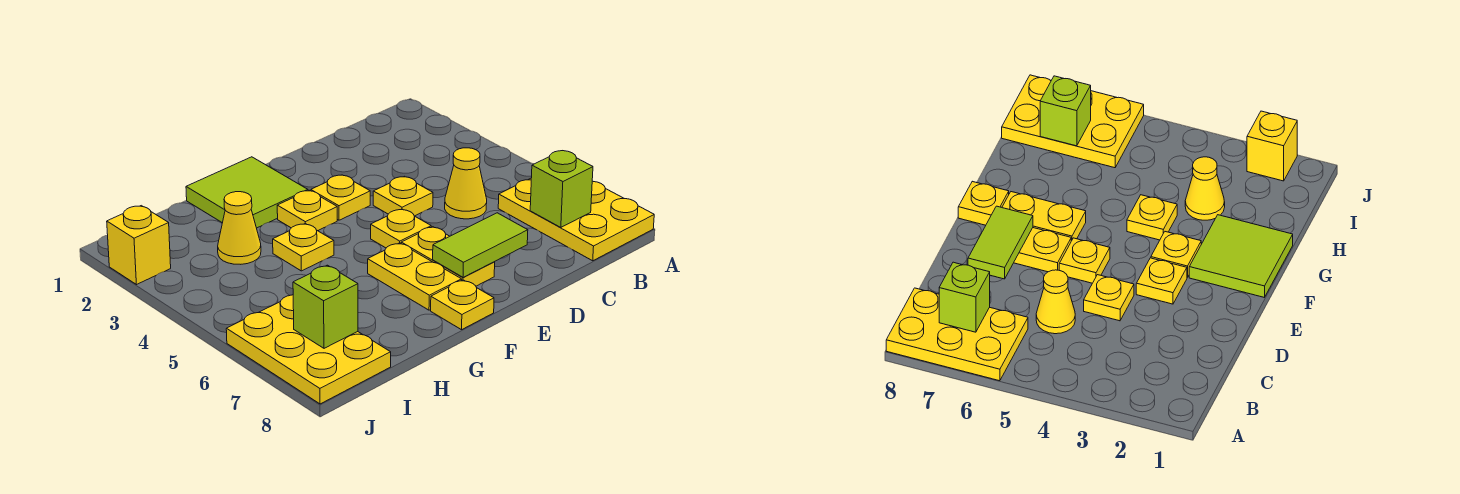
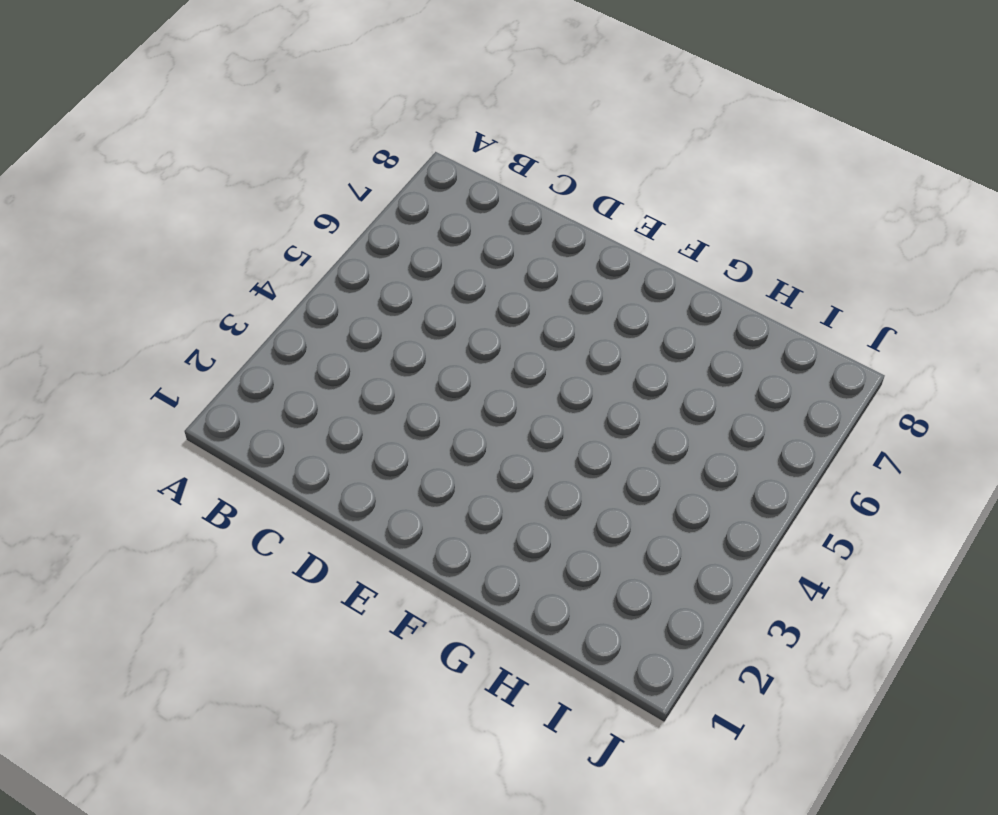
none -> yellow 2x3 plate [498,178,654,261]
none -> yellow 1x1 cone [445,148,487,219]
none -> yellow 1x1 plate [373,176,433,216]

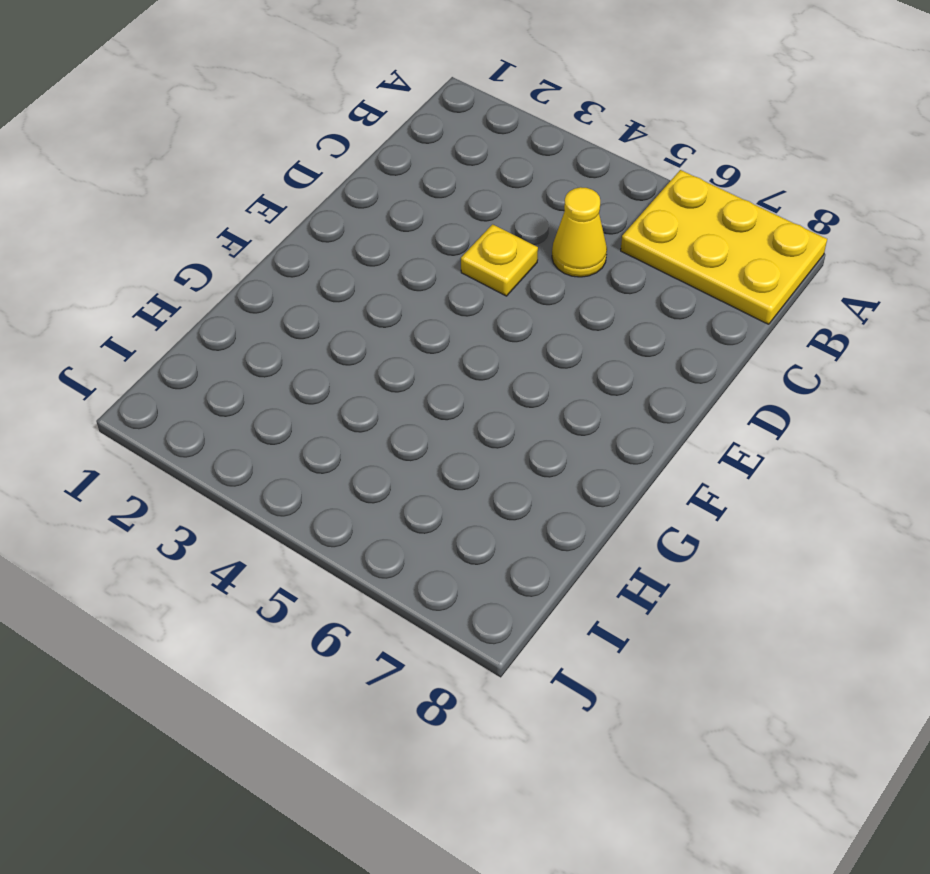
none -> yellow 1x1 plate [311,175,370,220]
none -> yellow 1x1 plate [371,209,431,248]
none -> yellow 1x2 plate [401,227,495,286]

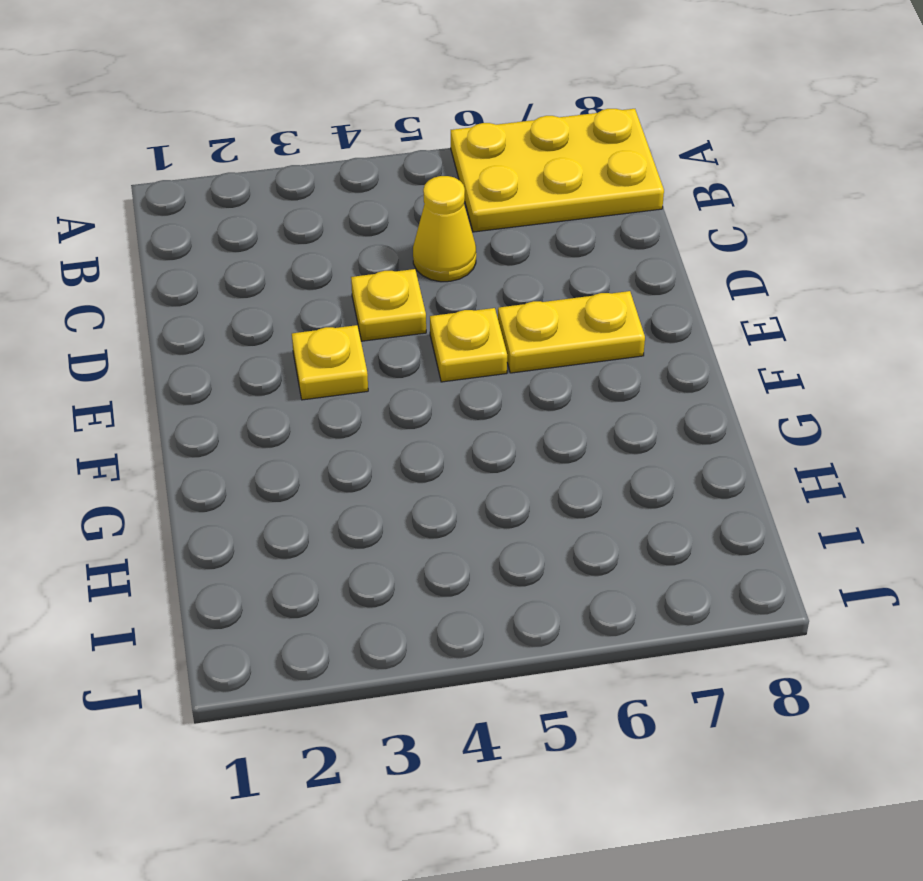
none -> lime 2x2 tile [186,157,308,228]
none -> yellow 1x1 plate [277,190,337,231]
none -> yellow 1x2 plate [368,243,462,310]

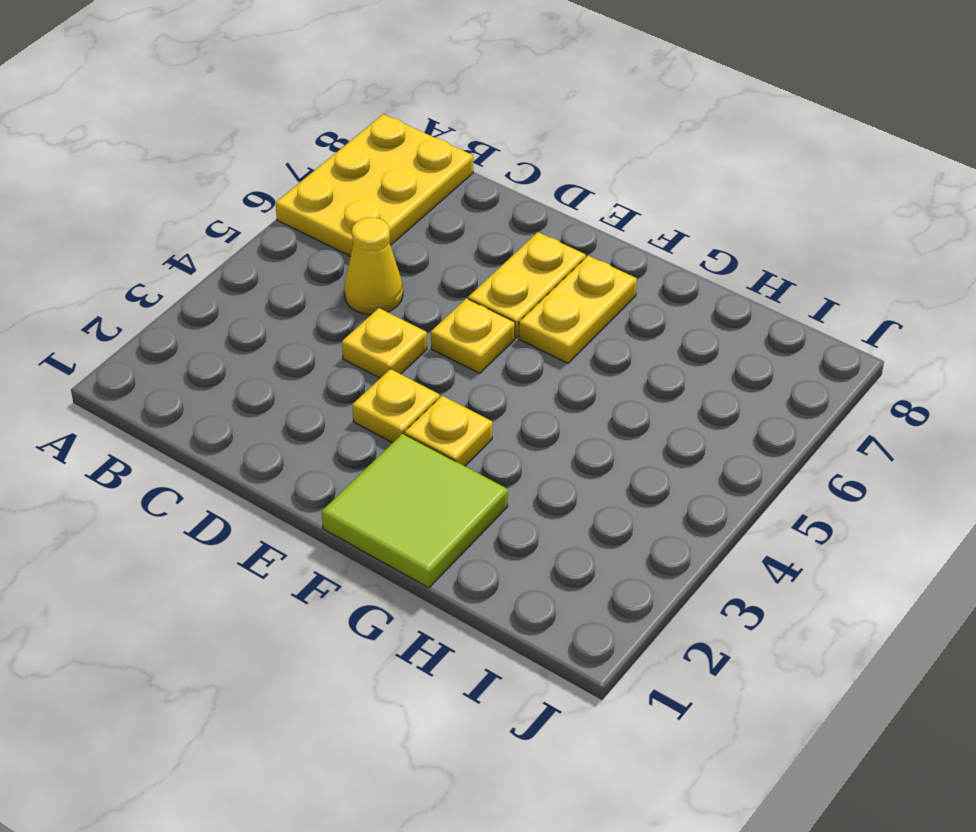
none -> yellow 1x1 plate [431,280,494,330]
none -> yellow 1x1 plate [273,224,334,271]
none -> yellow 1x1 cone [218,192,261,264]

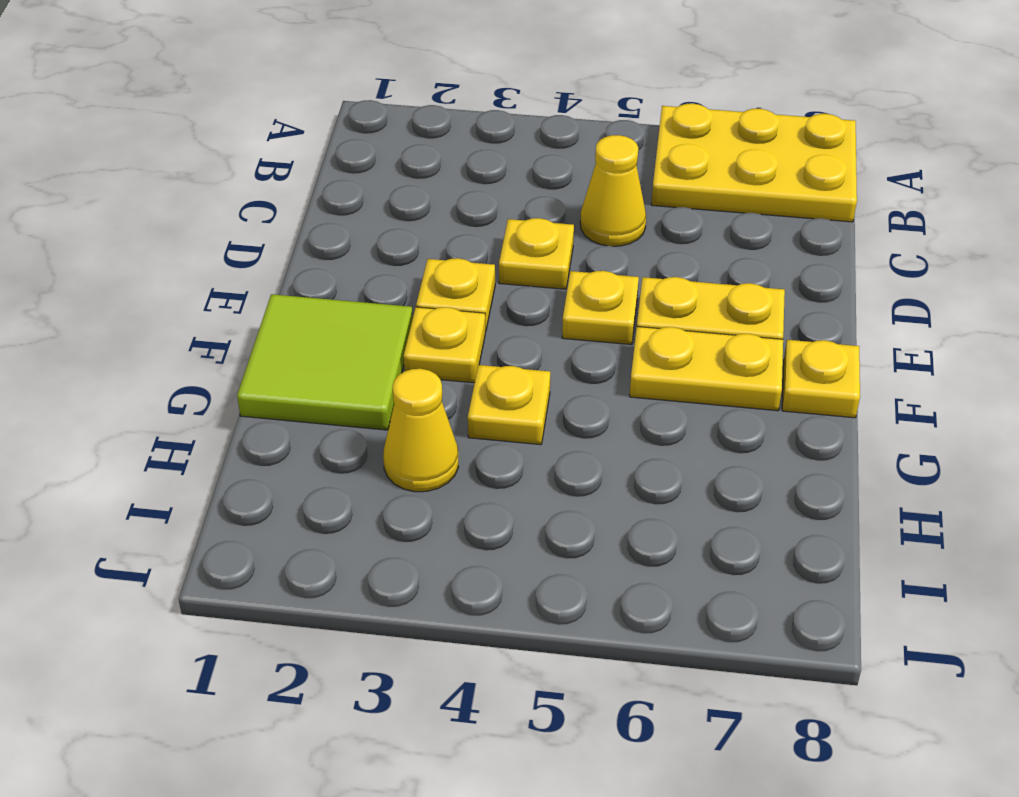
none -> yellow 2x3 plate [226,295,391,404]
none -> yellow 1x1 brick [107,206,171,285]
none -> lime 1x1 brick [530,151,593,227]

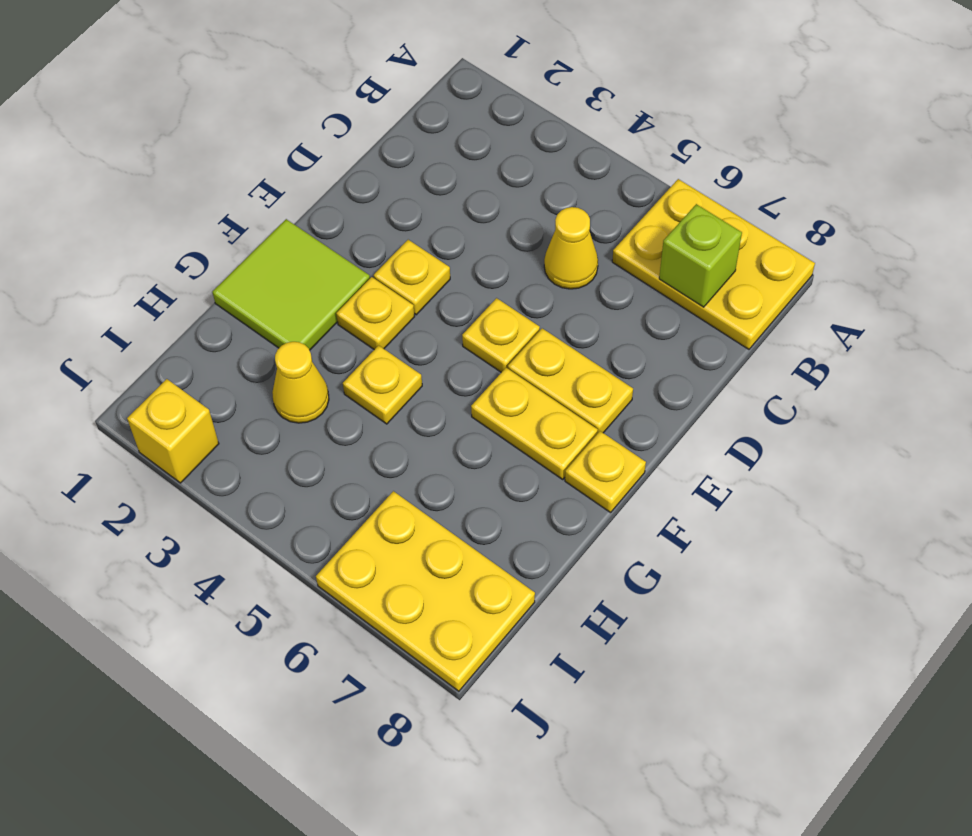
none -> yellow 1x1 plate [373,176,433,216]
none -> lime 1x2 tile [433,213,528,277]
none -> lime 1x1 brick [293,265,358,348]

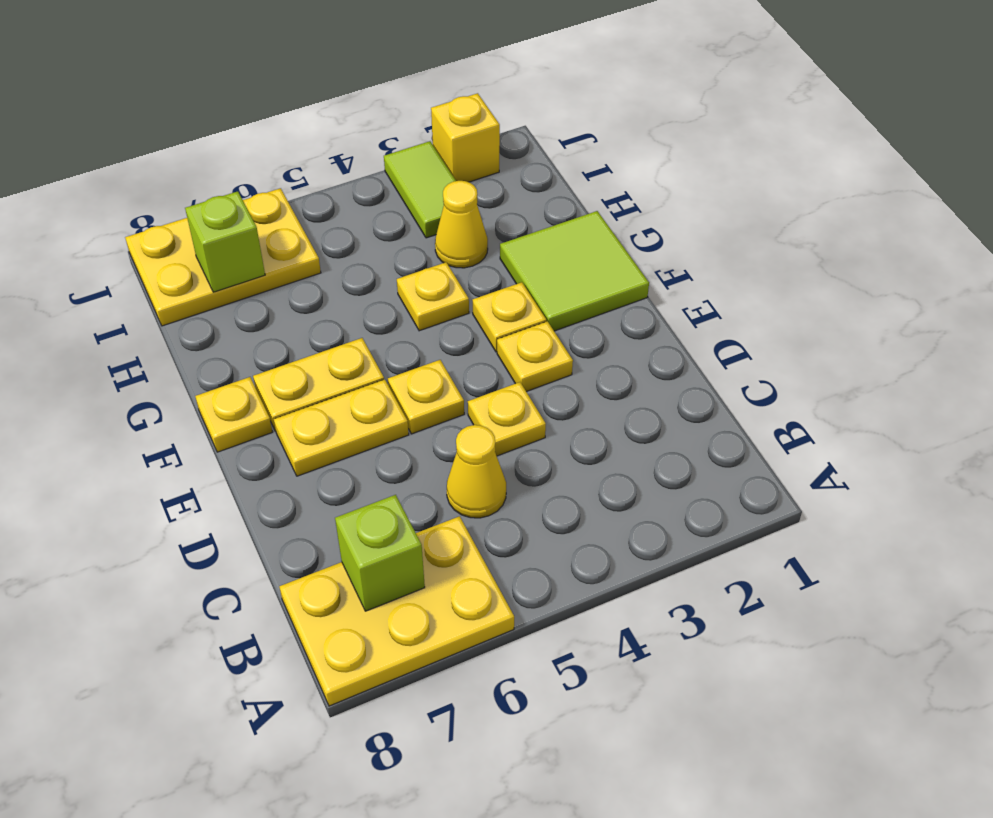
lime 1x2 tile [384,141,456,238] -> lime 1x2 tile moved to [433,213,528,277]

